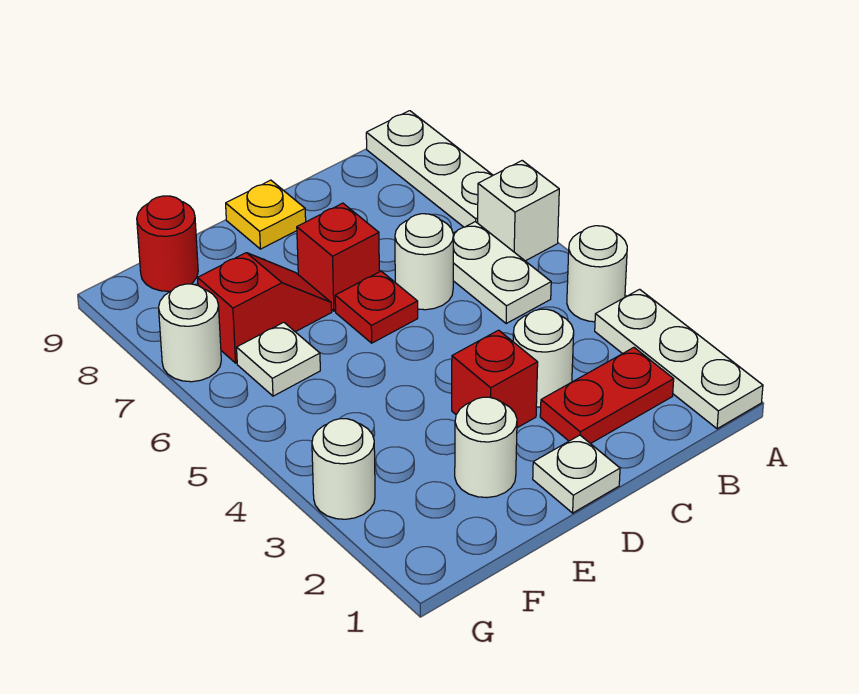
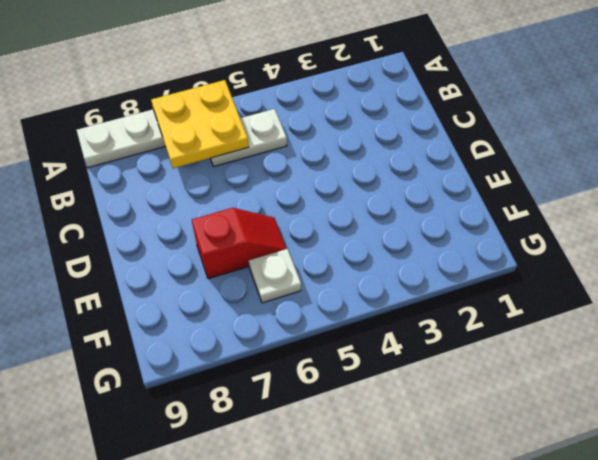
yellow 2x2 plate [151,80,249,168] -> none
red 1x2 slope [192,208,286,279] -> red 1x2 slope turned to [198,253,332,363]
none -> white 1x3 plate [595,289,763,429]
none -> white 1x1 round brick [567,226,627,322]
none -> white 1x1 brick [478,161,559,261]

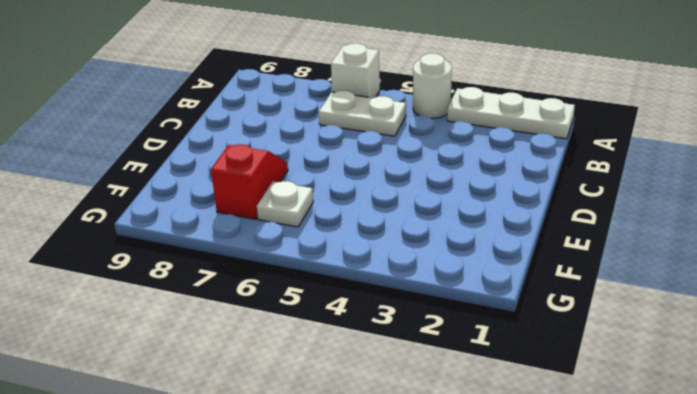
none -> white 1x3 plate [366,111,493,227]
none -> red 1x2 plate [540,348,674,444]
none -> white 1x1 round brick [513,309,574,407]

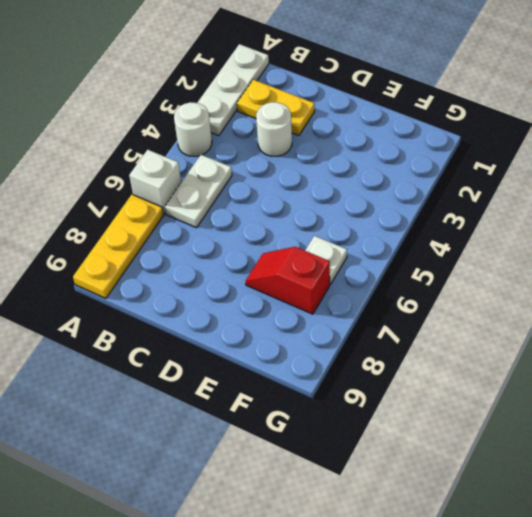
yellow 1x3 plate [73,194,164,298] -> white 1x3 plate [366,111,493,227]
yellow 1x2 plate [237,80,315,135] -> red 1x2 plate [540,348,674,444]
none -> white 1x1 round brick [395,214,453,310]
none -> white 1x1 plate [533,435,620,513]
none -> red 1x1 brick [452,330,538,428]

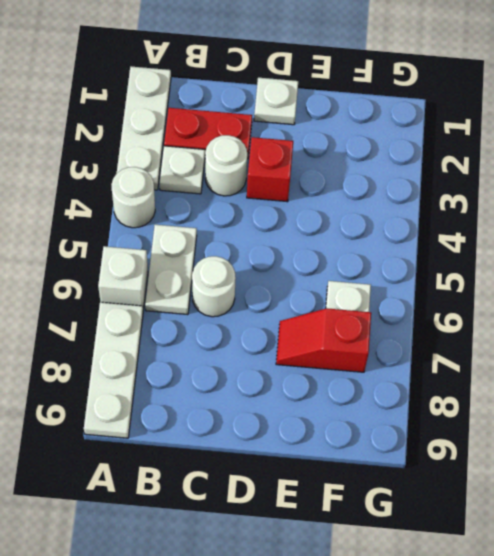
white 1x1 plate [160,146,205,194] -> none
none -> red 1x1 plate [335,271,418,343]
none -> red 1x1 brick [297,203,379,311]
none -> yellow 1x1 plate [226,180,306,249]

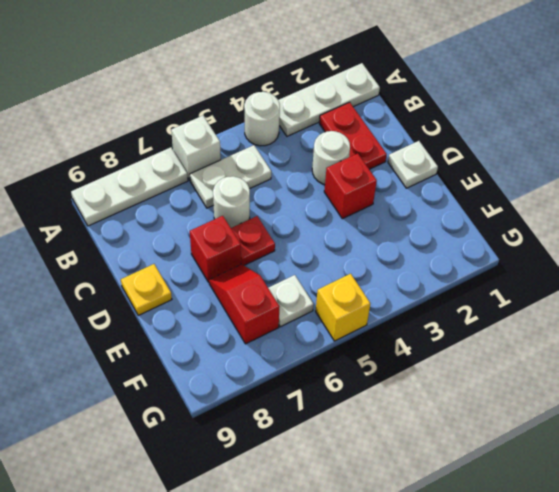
yellow 1x1 brick [316,274,370,341] -> none
none -> white 1x1 round brick [455,397,517,498]
none -> red 1x1 round brick [137,196,198,291]
none -> white 1x1 round brick [312,419,375,519]

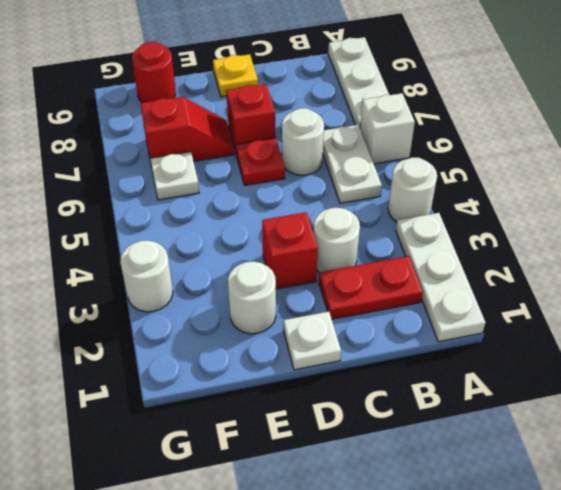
none -> white 1x1 round brick [159,284,221,382]

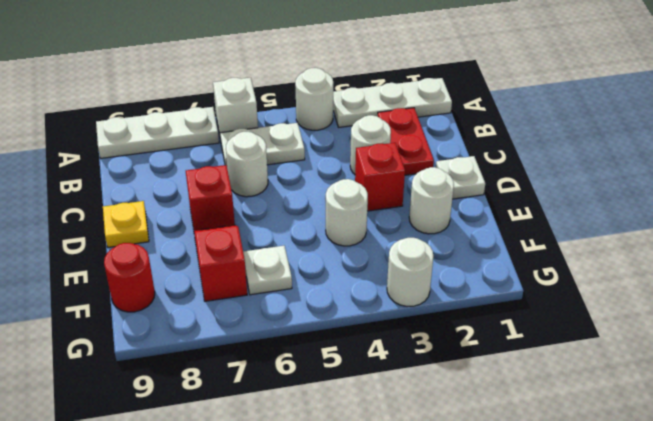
white 1x1 round brick [326,179,368,246] -> white 1x1 round brick moved to [159,284,221,382]
none -> red 1x1 plate [335,271,418,343]

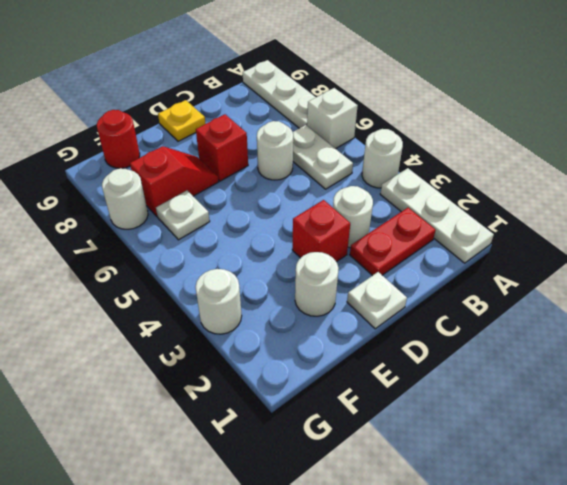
none -> red 1x1 plate [335,271,418,343]

